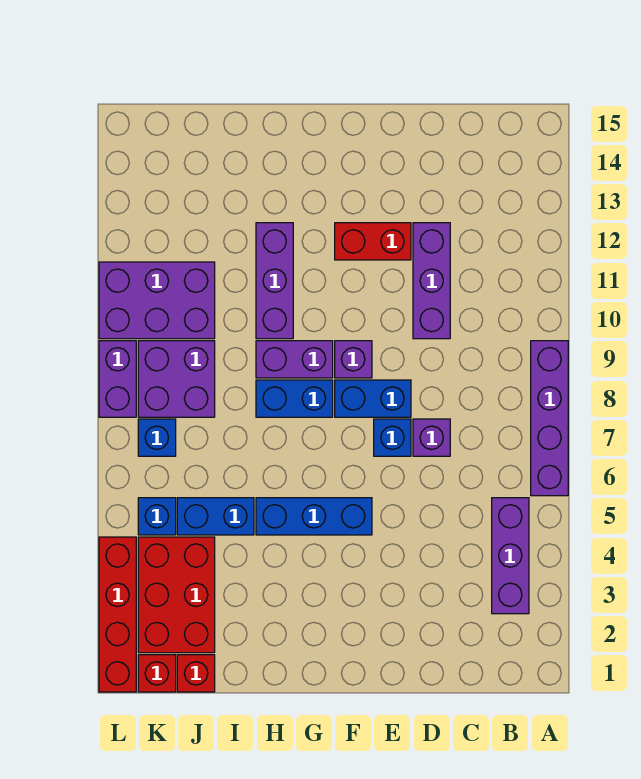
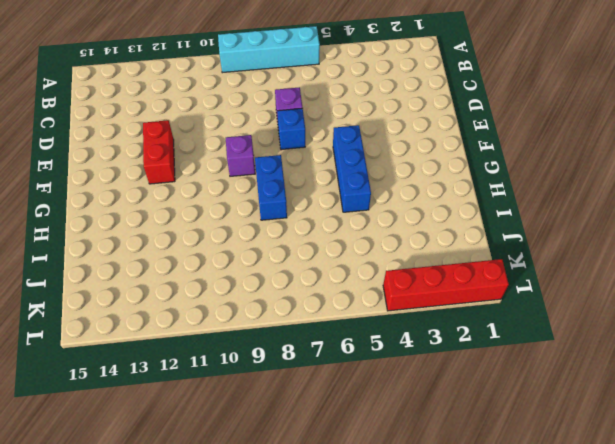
cyan 1x4 brick [218,26,320,73] -> purple 1x4 brick [531,341,568,496]
none -> purple 1x3 brick [492,498,529,614]
none -> purple 1x3 brick [413,223,450,339]
none -> blue 1x2 brick [335,380,411,417]

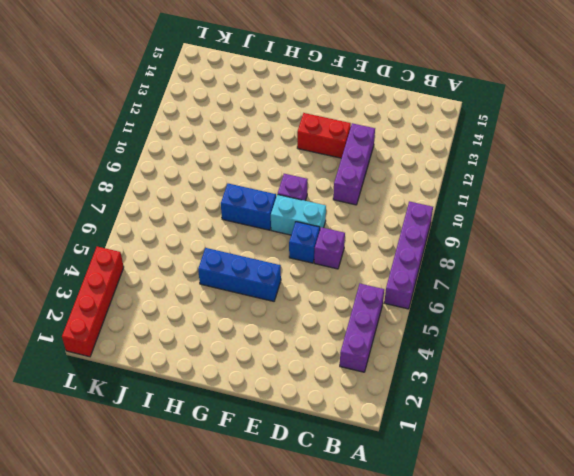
cyan 1x2 brick [271,194,326,235] -> blue 1x2 brick [335,380,411,417]
none -> purple 1x2 brick [256,341,333,378]
none -> purple 1x3 brick [256,223,293,339]
none -> blue 1x2 brick [177,498,254,535]

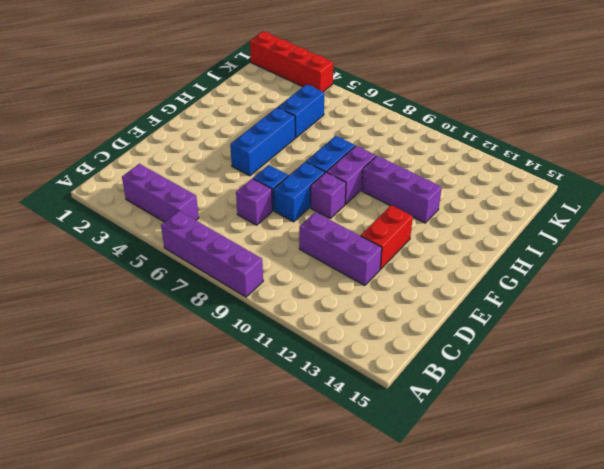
none -> red 1x1 brick [177,655,215,692]
none -> red 2x3 brick [138,537,215,653]
none -> purple 2x2 brick [138,341,215,417]

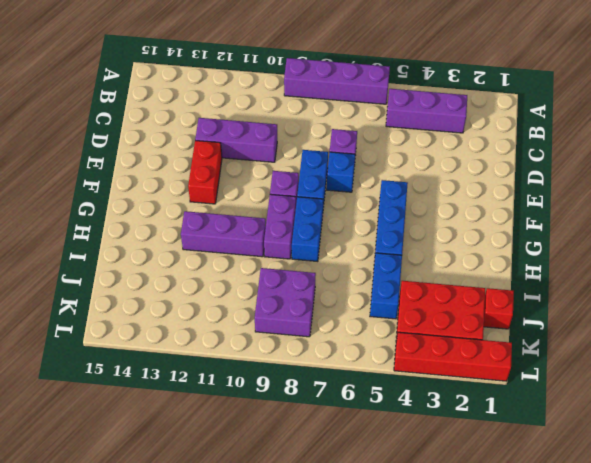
none -> purple 2x3 brick [99,262,215,339]
none -> red 1x1 brick [138,655,176,692]
none -> blue 1x1 brick [138,498,176,535]

